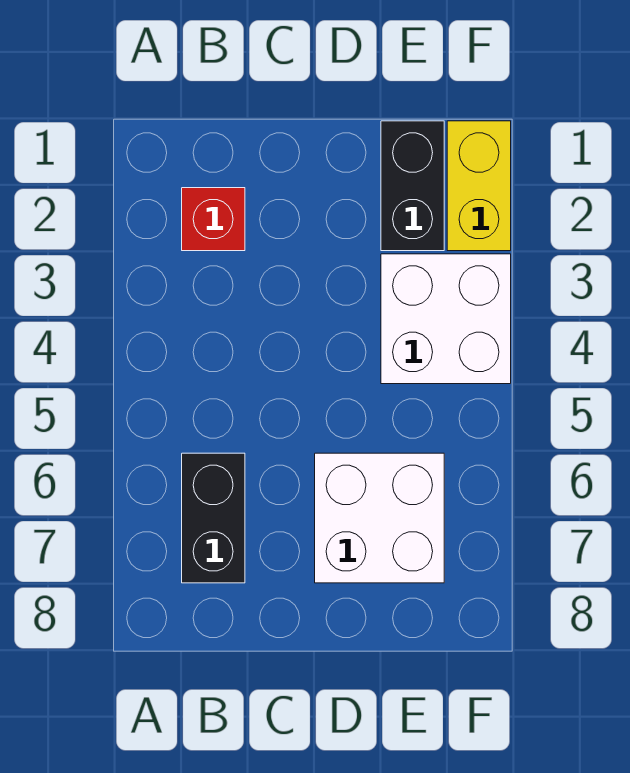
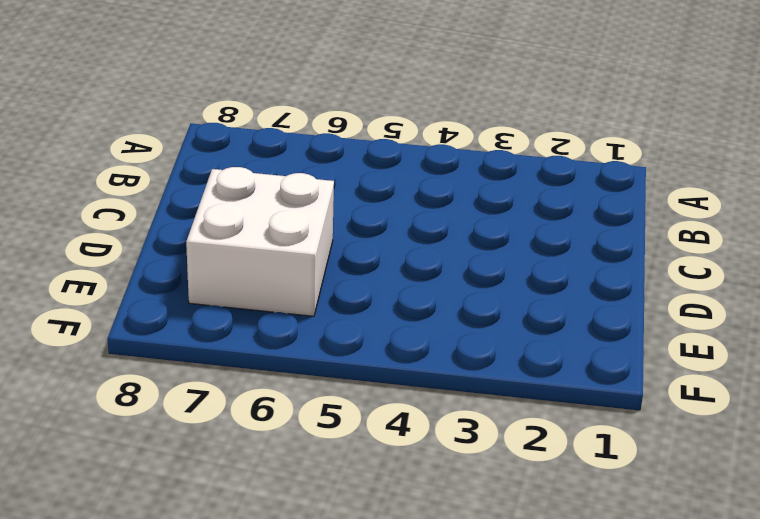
none -> red 1x1 brick [182,188,245,251]
none -> black 1x2 brick [182,453,245,583]

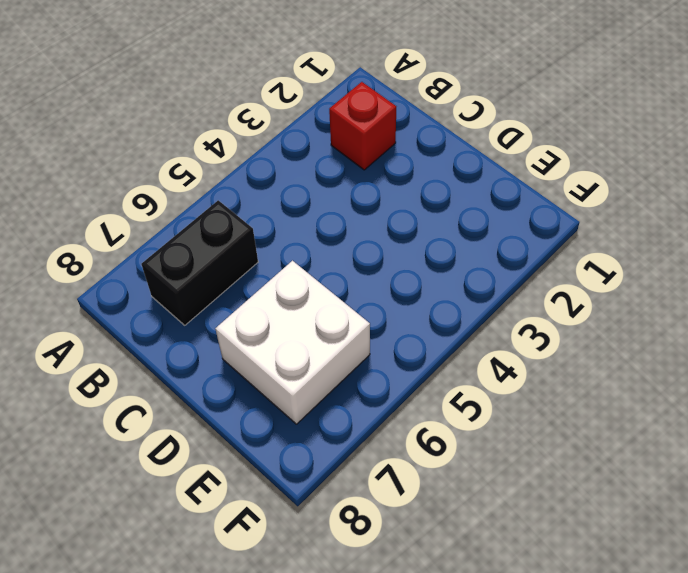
none -> black 1x2 brick [381,121,444,251]
none -> white 2x2 brick [381,254,511,384]

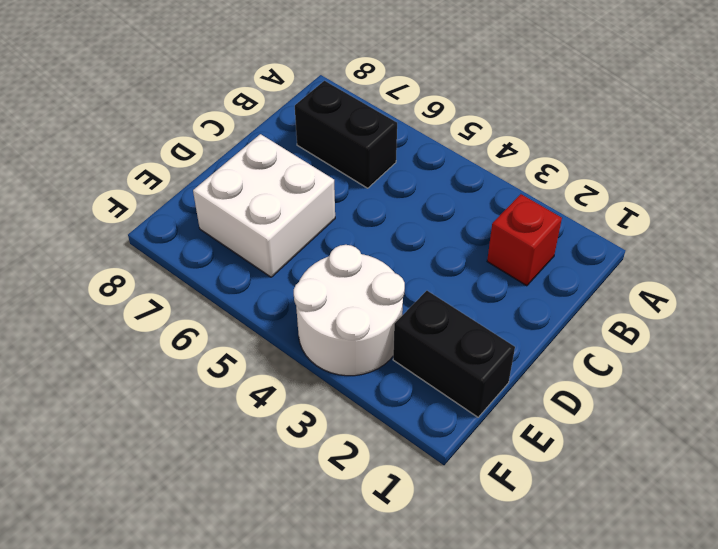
white 2x2 round brick [294,245,405,376] -> white 2x2 brick [381,254,511,384]
none -> yellow 1x2 brick [447,121,511,251]

